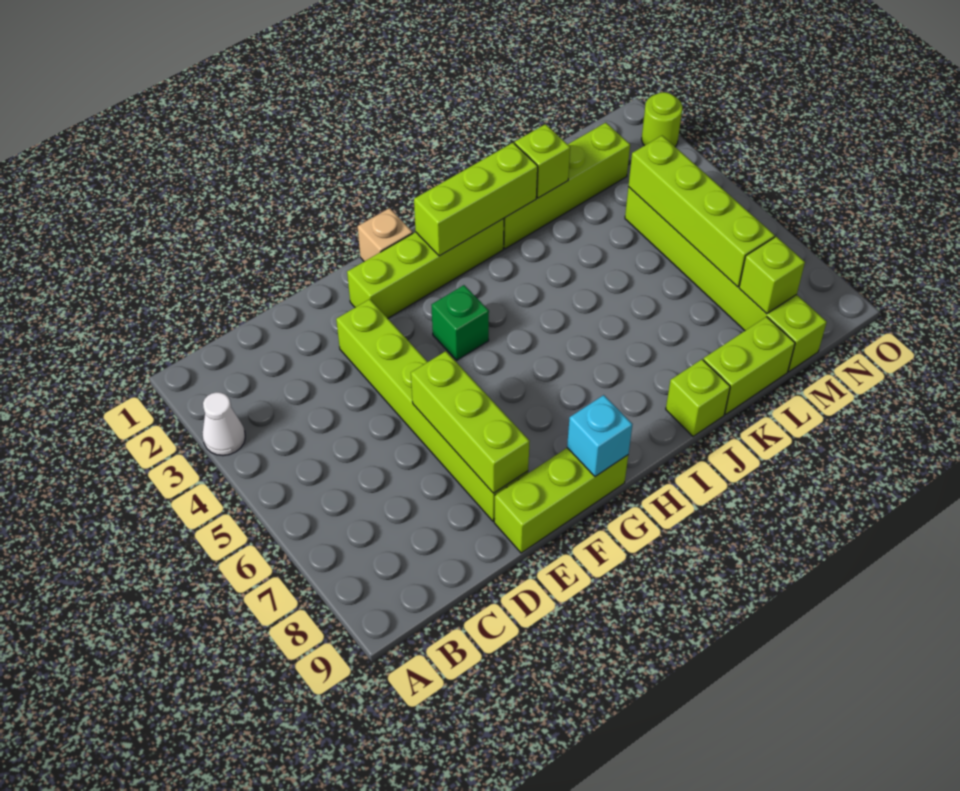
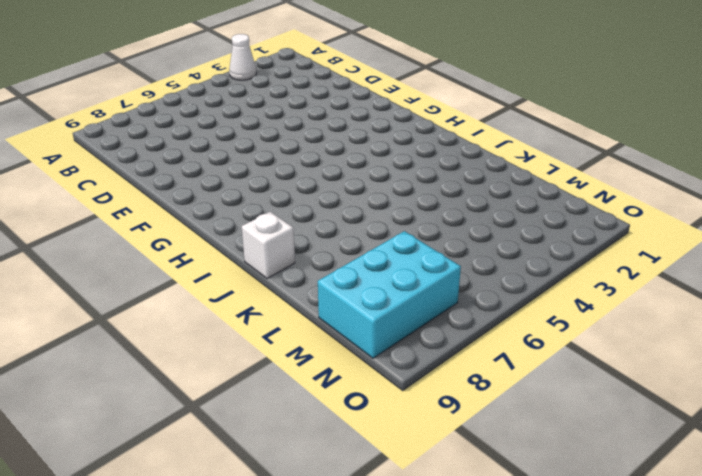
white 1x1 brick [242,212,295,279] -> lime 1x1 brick [666,359,730,437]
cyan 2x3 brick [318,231,461,358] -> lime 1x6 brick [625,187,827,372]
none -> lime 1x6 brick [336,299,528,521]
none -> lime 1x3 brick [494,448,628,553]
none -> lime 1x4 brick [347,219,504,318]

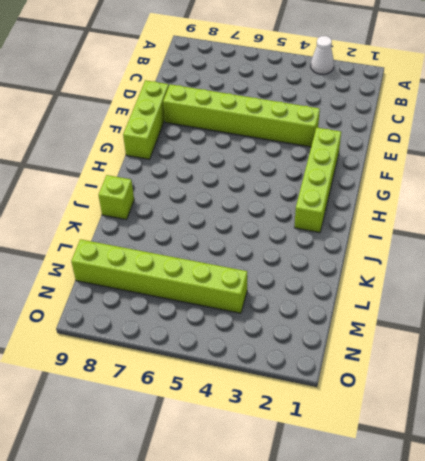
none -> tan 1x1 brick [357,208,413,261]
none -> green 1x1 brick [432,285,489,360]
none -> lime 1x4 brick [503,123,630,249]

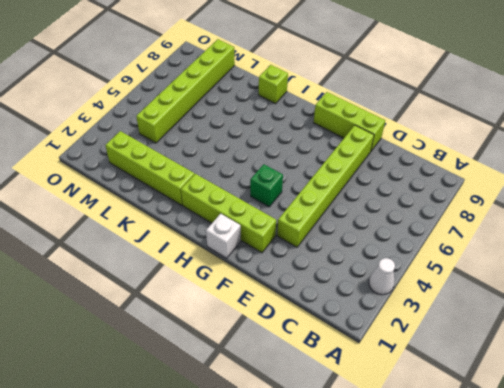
white 1x1 brick [206,214,241,258] -> tan 1x1 brick [357,208,413,261]
none -> lime 1x2 brick [703,317,795,414]
none -> lime 1x1 round brick [641,92,682,147]
none -> lime 1x3 brick [411,351,530,493]

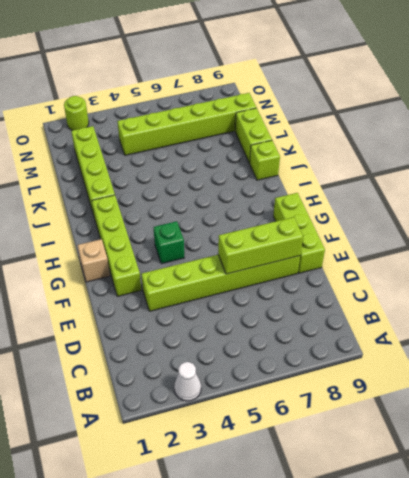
none -> cyan 1x1 brick [567,395,632,477]
none -> lime 1x3 brick [414,143,538,256]
none -> lime 1x1 brick [515,124,570,198]

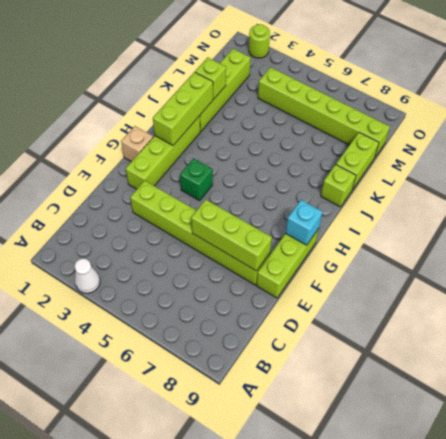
none -> lime 1x4 brick [628,136,775,287]
none -> lime 1x1 brick [739,237,805,314]

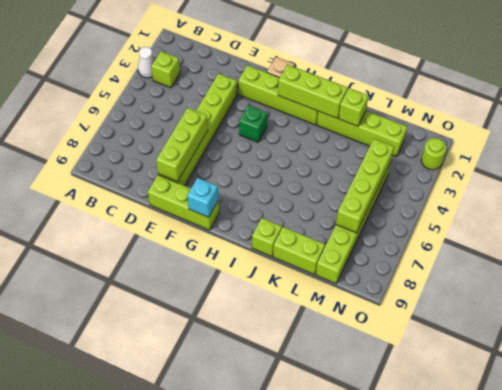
lime 1x1 brick [151,51,180,88] -> lime 1x1 brick moved to [739,237,805,314]

